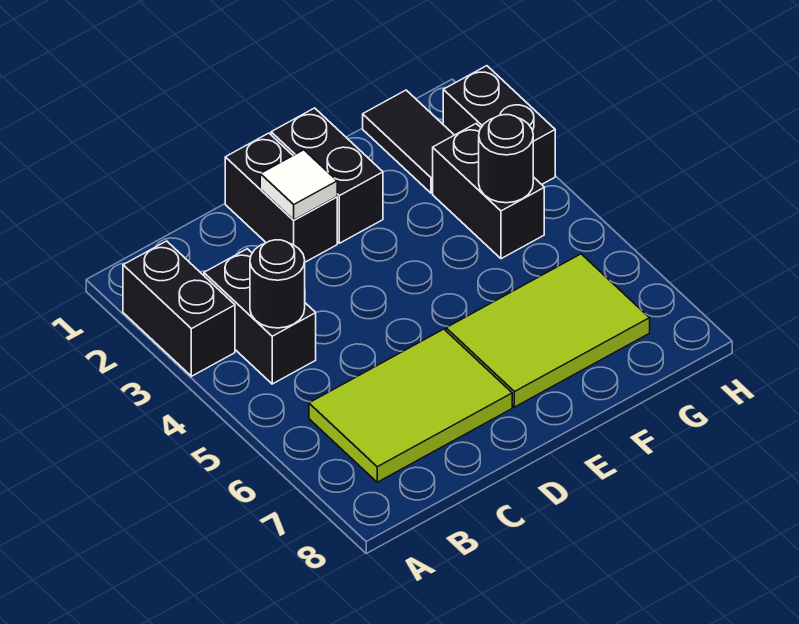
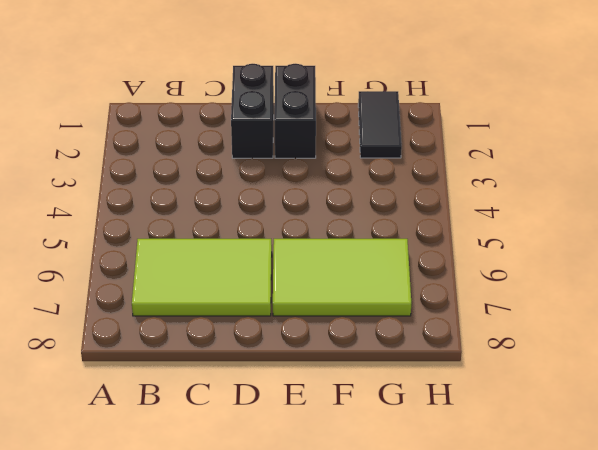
none -> black 1x2 brick [123,241,235,376]
none -> black 1x2 brick [204,249,316,384]
none -> black 1x2 brick [433,124,544,259]

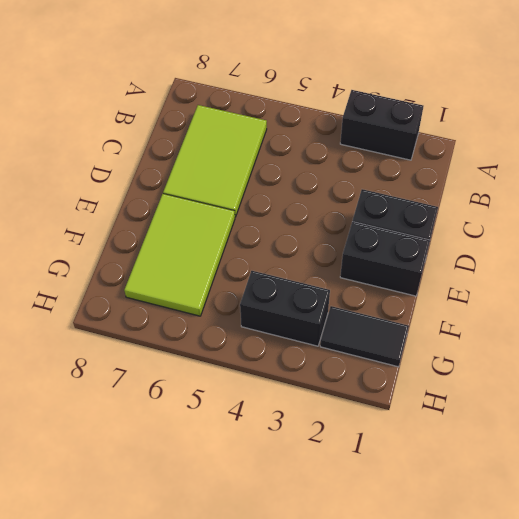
none -> black 1x2 brick [204,249,316,384]
none -> black 1x2 brick [443,66,555,184]
none -> black 1x1 round brick [250,240,305,328]

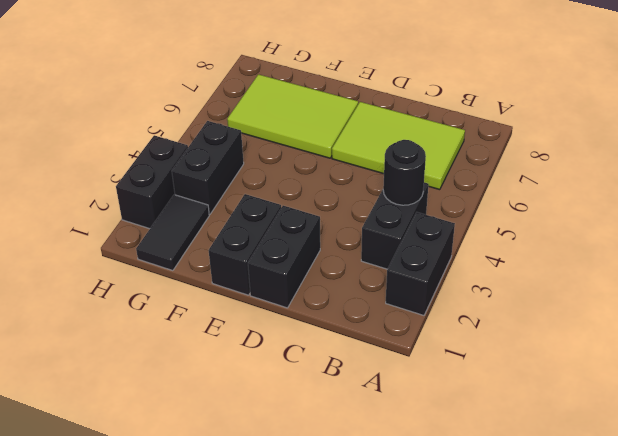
none -> white 1x1 tile [260,150,337,220]
none -> black 1x1 round brick [479,115,533,203]

